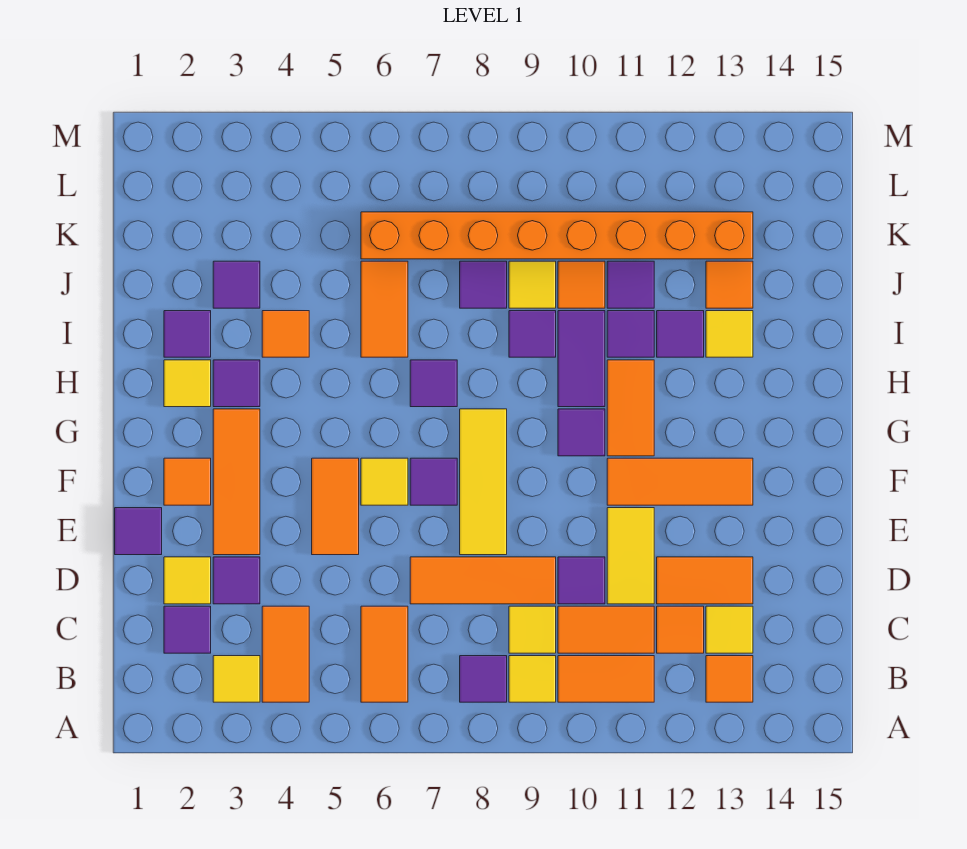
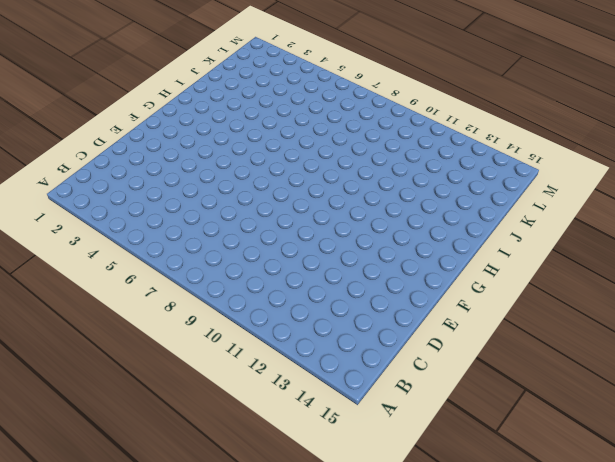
none -> yellow 1x1 tile [213,656,260,702]
none -> orange 1x2 tile [262,606,309,702]
none -> orange 1x2 tile [361,606,408,702]
none -> purple 1x1 tile [460,656,507,702]

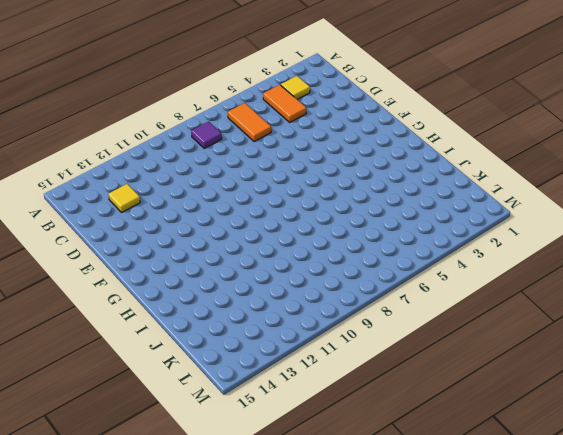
none -> yellow 1x1 tile [509,656,556,702]
none -> orange 1x2 tile [558,656,654,702]
none -> orange 1x1 tile [706,656,753,702]
none -> purple 1x1 tile [164,606,211,653]

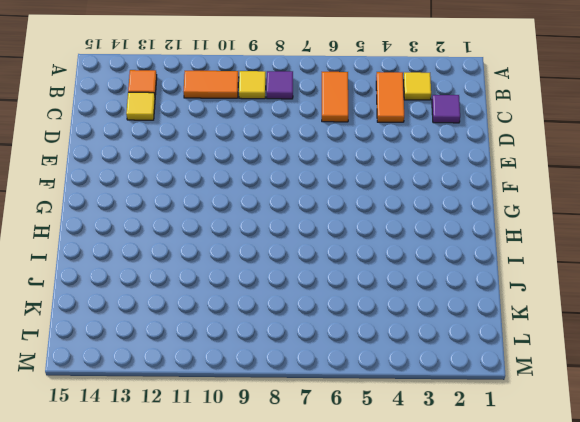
none -> yellow 1x1 tile [509,606,556,653]
none -> orange 1x2 tile [558,606,654,653]
none -> orange 1x1 tile [657,606,704,653]
none -> yellow 1x1 tile [164,557,211,604]

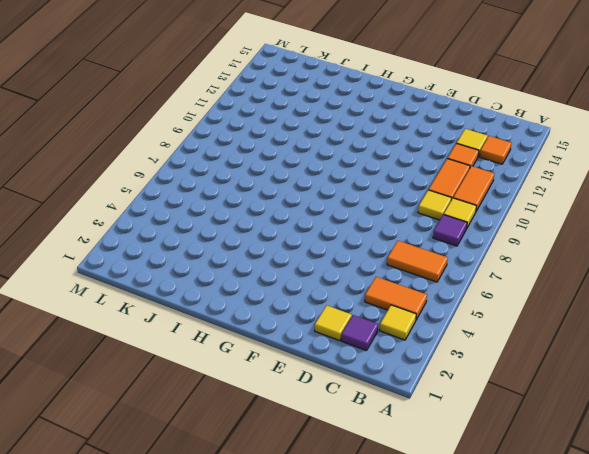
none -> purple 1x1 tile [213,557,260,604]
none -> orange 1x3 tile [410,557,556,604]
none -> purple 1x1 tile [558,557,605,604]
none -> yellow 1x2 tile [607,508,654,604]

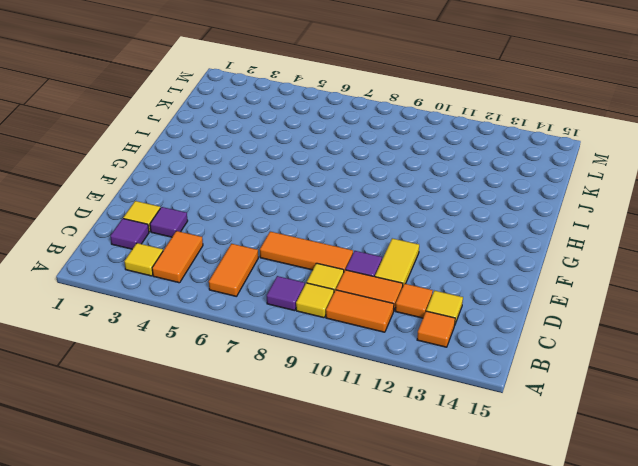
none -> orange 1x2 tile [657,557,753,604]
none -> purple 1x1 tile [115,508,162,555]
none -> orange 1x3 tile [213,409,260,555]
none -> orange 1x2 tile [312,458,359,555]

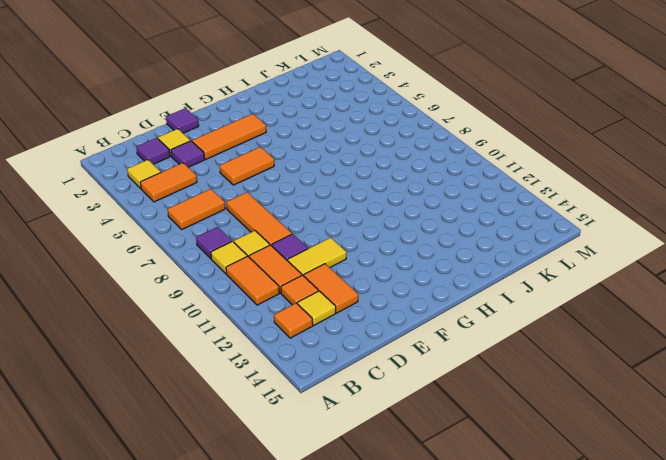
none -> yellow 1x3 tile [460,409,507,555]
none -> orange 1x1 tile [164,458,211,505]
none -> yellow 1x1 tile [361,458,408,505]
none -> purple 1x1 tile [410,458,457,505]

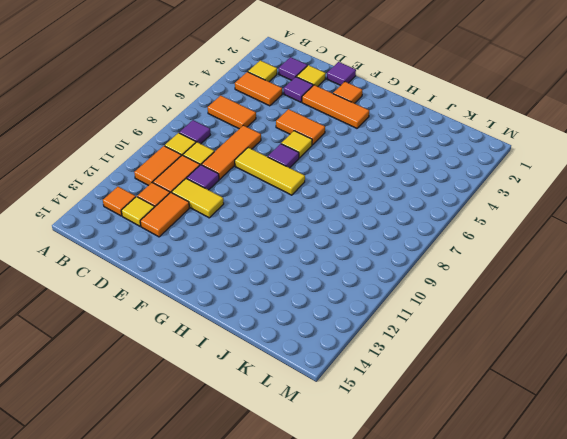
none -> orange 1x3 tile [607,458,753,505]
none -> purple 1x1 tile [558,409,605,456]
none -> orange 1x2 tile [607,360,654,456]
none -> yellow 1x1 tile [164,360,211,407]

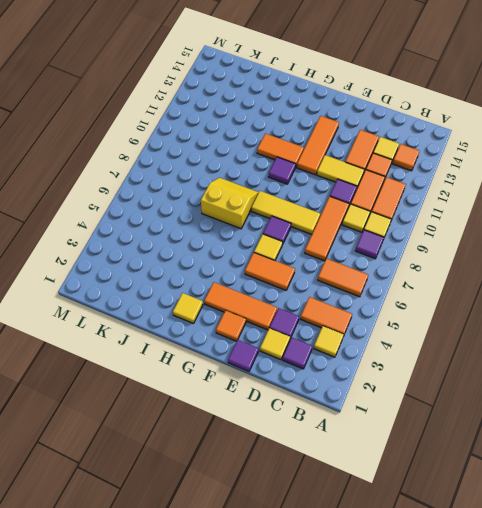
yellow 2x2 slope [201,178,259,229] -> purple 1x1 tile [410,360,457,407]
none -> purple 1x1 tile [213,360,260,407]
none -> purple 1x2 tile [558,311,605,407]
none -> purple 1x1 tile [164,311,211,357]
none -> orange 1x1 tile [262,311,309,357]

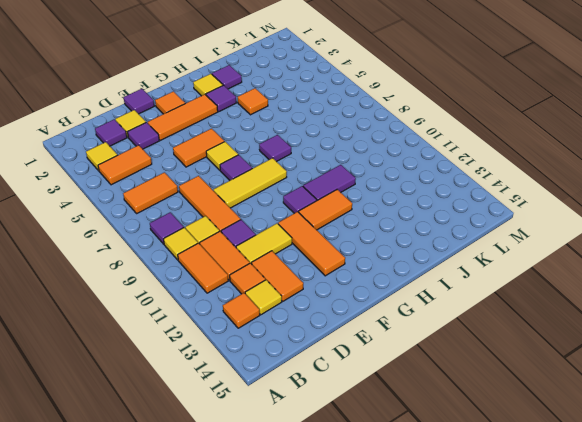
none -> orange 1x2 tile [361,261,408,357]
none -> purple 1x1 tile [509,311,556,357]
none -> purple 1x1 tile [607,311,654,357]
none -> purple 1x1 tile [657,311,704,357]

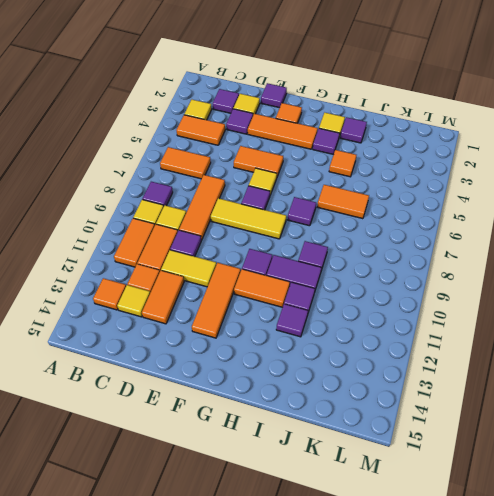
none -> yellow 1x1 tile [706,311,753,357]
none -> purple 1x1 tile [213,261,260,308]
none -> purple 1x1 tile [460,261,507,308]
none -> yellow 1x1 tile [509,261,556,308]

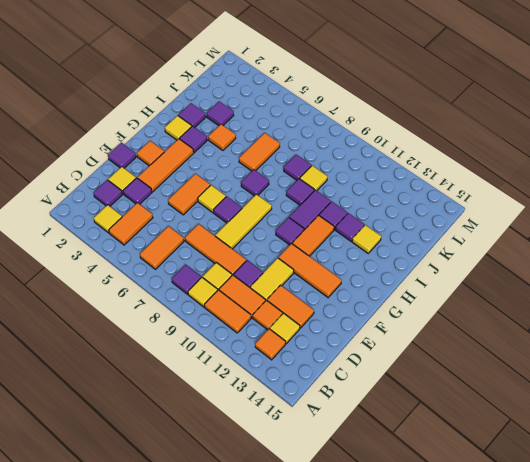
none -> orange 1x1 tile [558,261,605,308]
none -> purple 1x1 tile [607,261,654,308]
none -> orange 1x1 tile [706,261,753,308]
none -> orange 1x8 brick [361,212,753,259]

